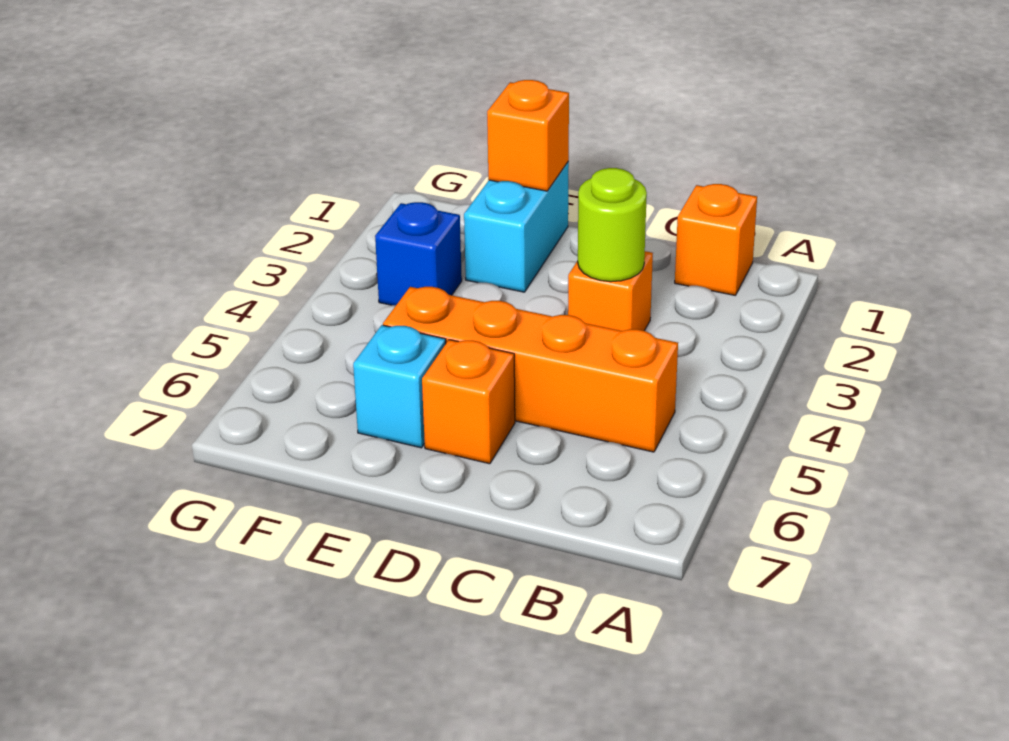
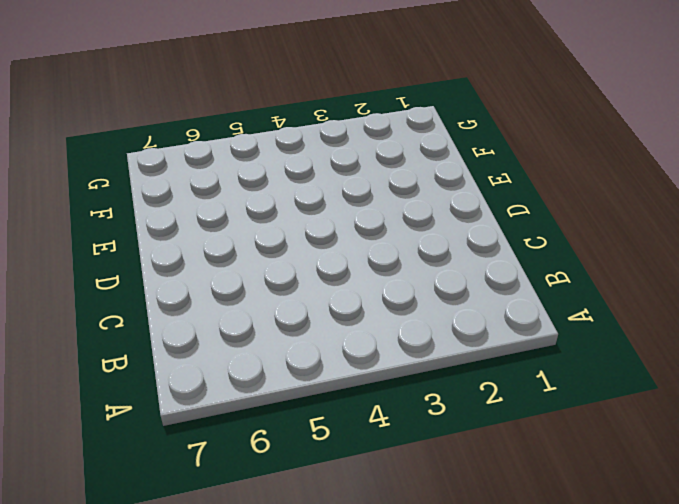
none -> orange 1x1 brick [675,184,757,295]
none -> orange 1x4 brick [383,287,678,452]

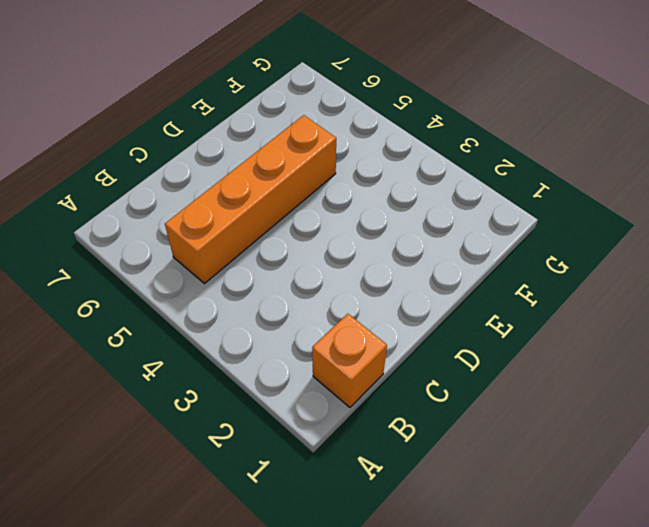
none -> orange 1x1 brick [568,251,653,331]
none -> orange 1x1 brick [422,340,515,464]

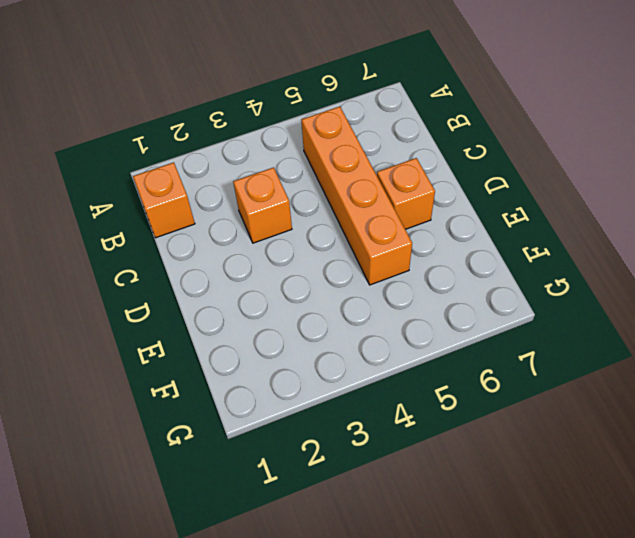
none -> cyan 1x2 brick [464,162,569,292]
none -> cyan 1x1 brick [353,325,446,448]

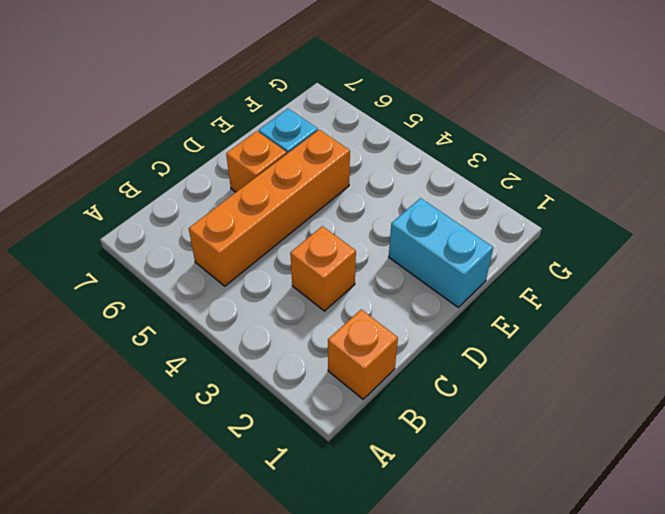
none -> blue 1x1 brick [375,202,462,305]
none -> lime 1x1 round brick [578,168,647,282]

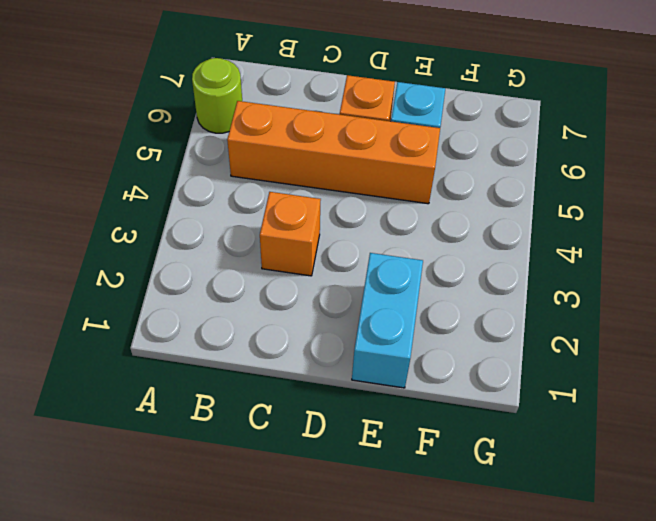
lime 1x1 round brick [192,58,242,133] -> lime 1x1 round brick moved to [578,168,647,282]
none -> orange 1x1 brick [675,184,757,295]
none -> blue 1x1 brick [375,202,462,305]

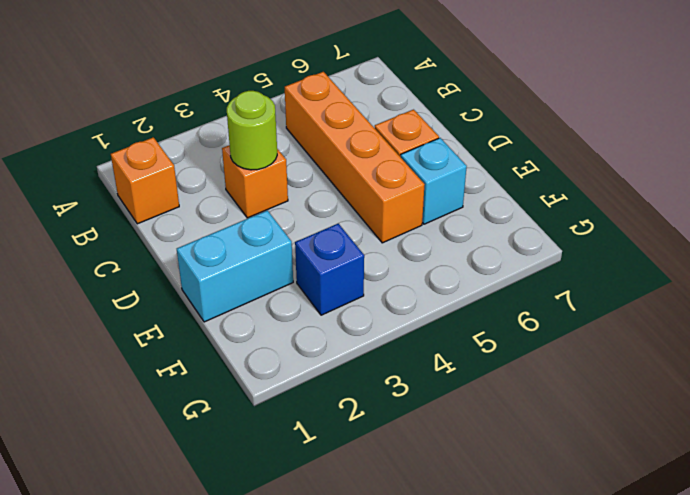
none -> orange 1x1 brick [487,80,569,191]

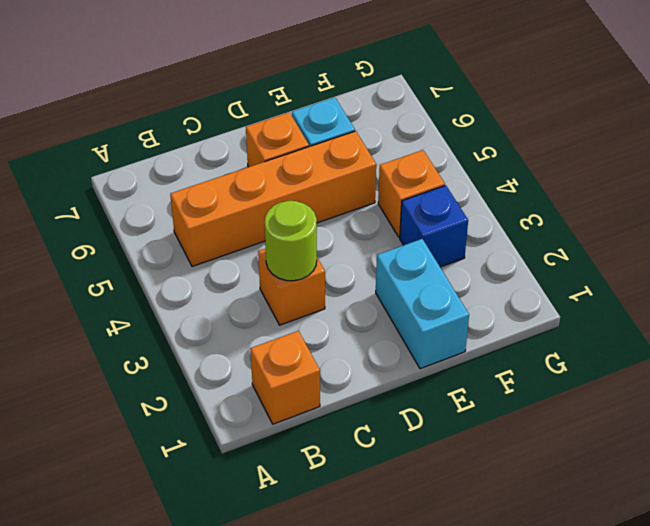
orange 1x1 brick [378,150,445,237] -> orange 1x1 brick moved to [487,80,569,191]

